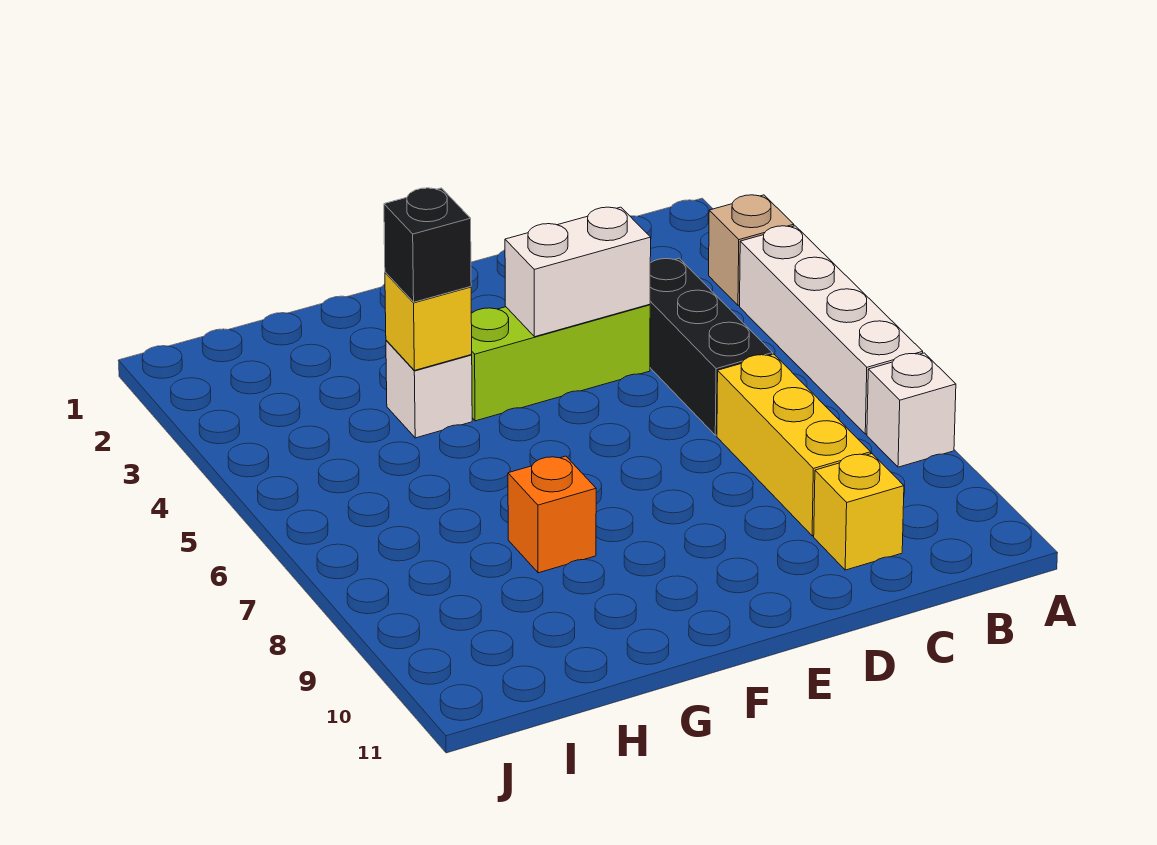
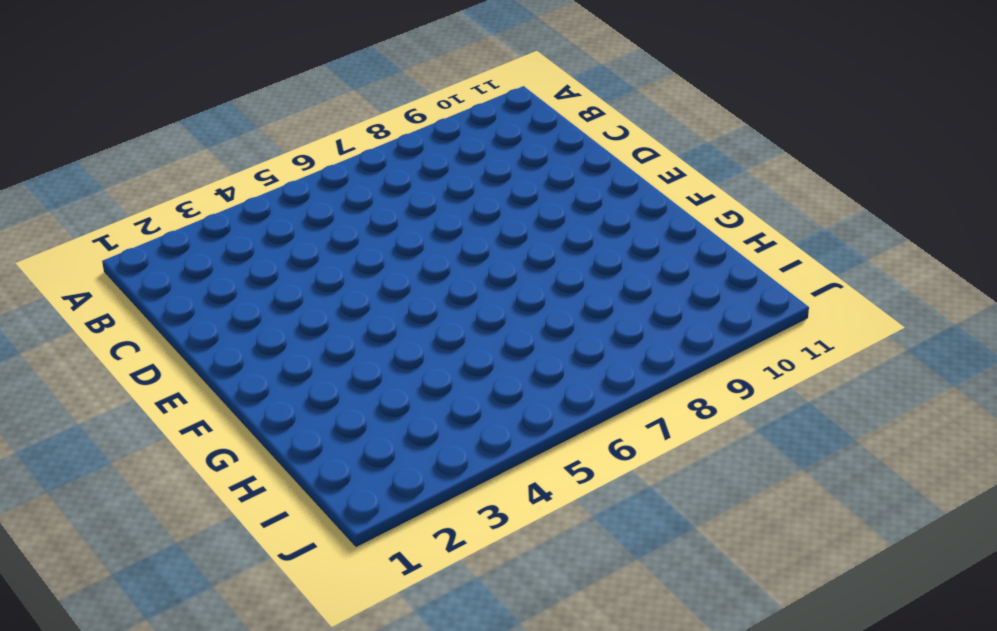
none -> tan 1x1 brick [709,195,794,305]
none -> white 1x4 brick [740,226,923,434]
none -> white 1x1 brick [867,353,956,467]

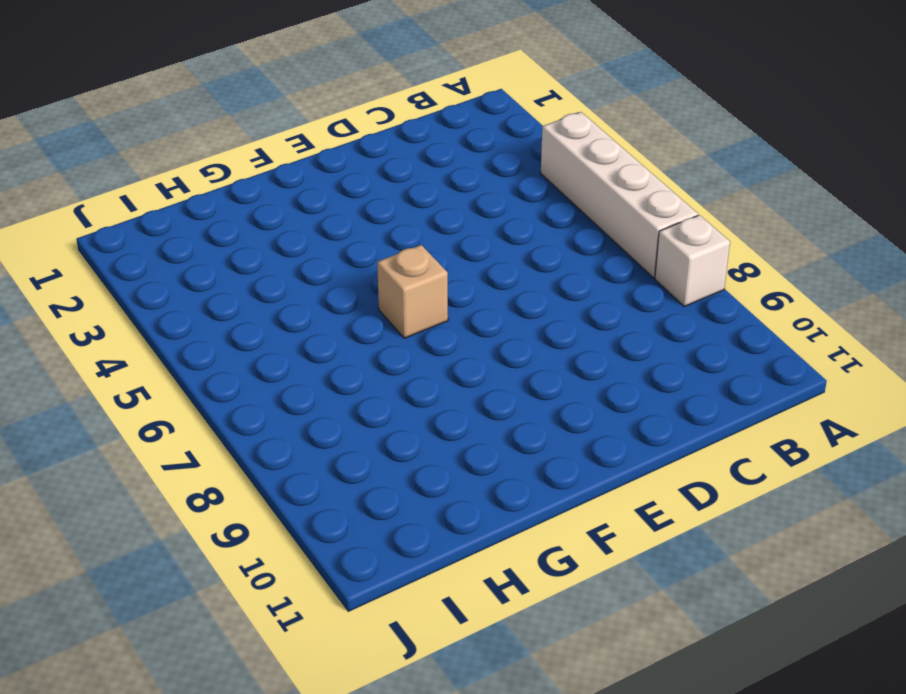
tan 1x1 brick [377,245,448,338] -> tan 1x1 brick moved to [709,195,794,305]
none -> black 1x3 brick [650,258,773,435]
none -> yellow 1x3 brick [717,354,871,536]
none -> yellow 1x1 brick [814,454,904,570]

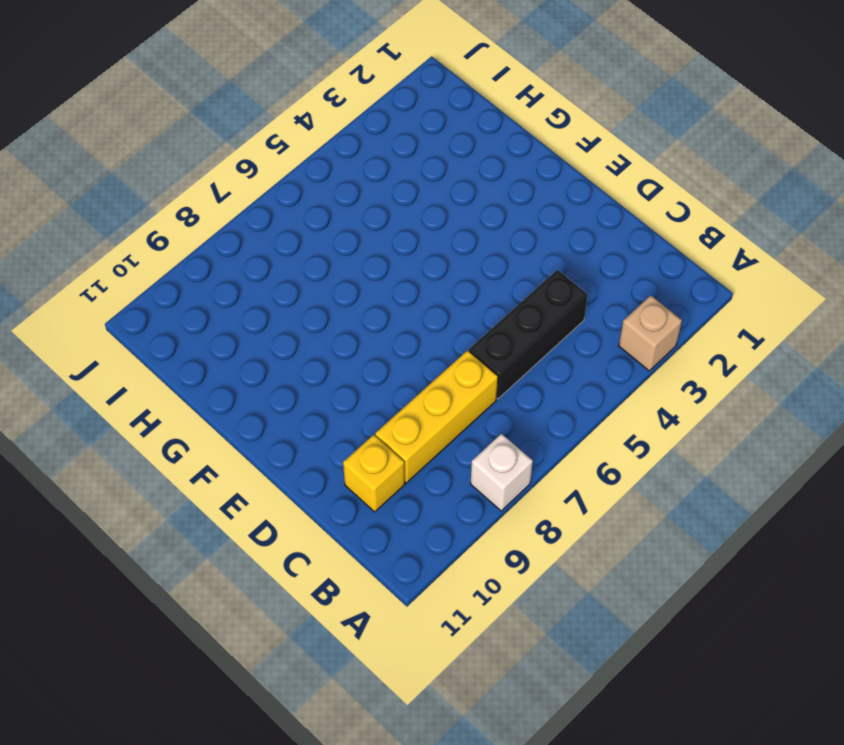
none -> white 1x4 brick [740,226,923,434]
none -> lime 1x3 brick [471,304,650,421]
none -> white 1x1 brick [386,340,472,438]

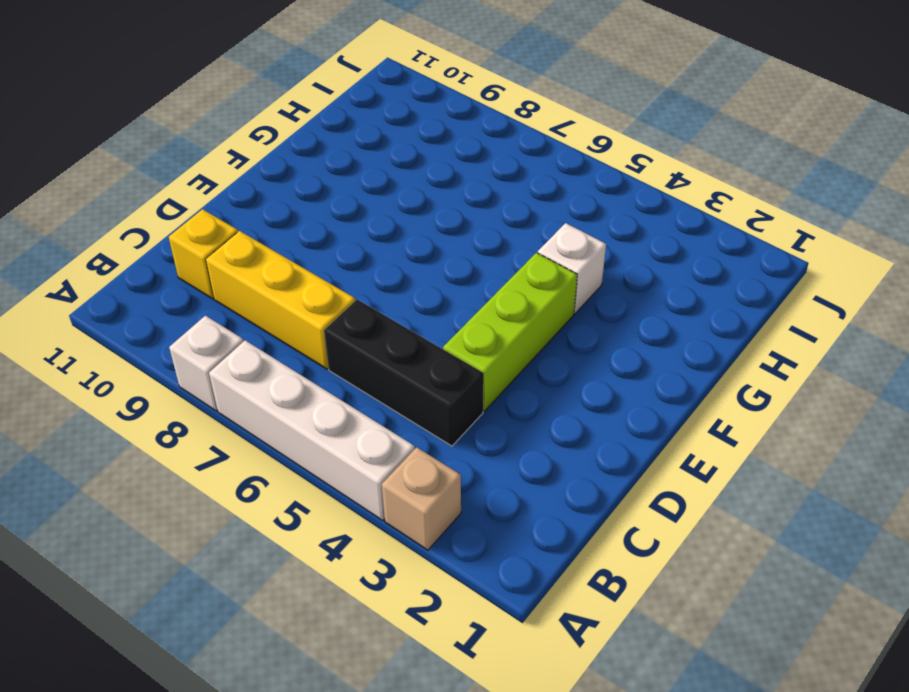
none -> orange 1x1 brick [508,456,596,573]
none -> white 1x2 brick [505,207,651,337]
none -> yellow 1x1 brick [385,272,472,370]

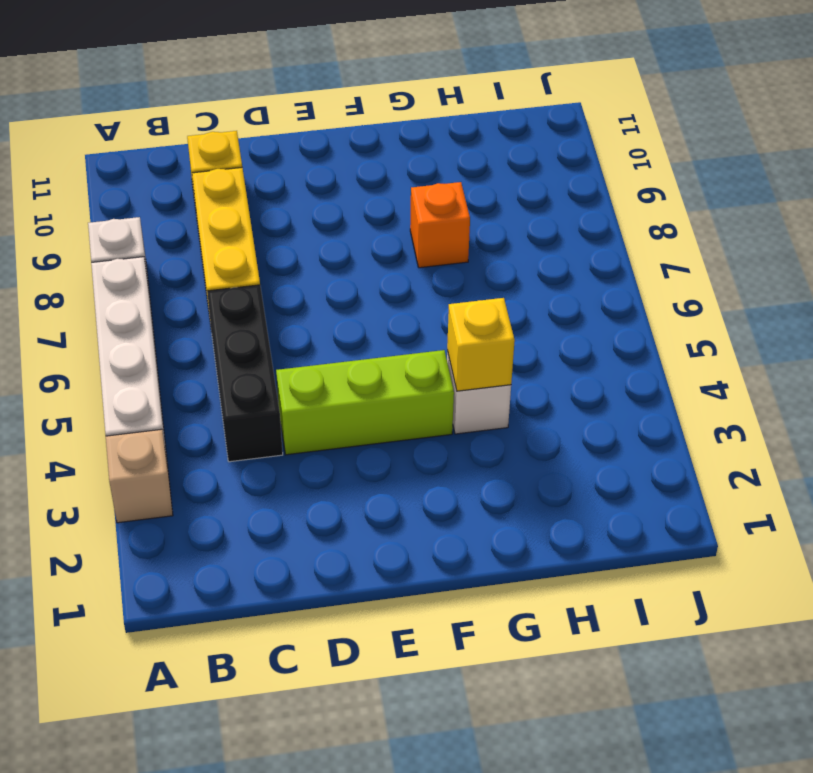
none -> white 1x2 brick [505,207,651,337]
none -> black 1x1 brick [384,188,471,302]

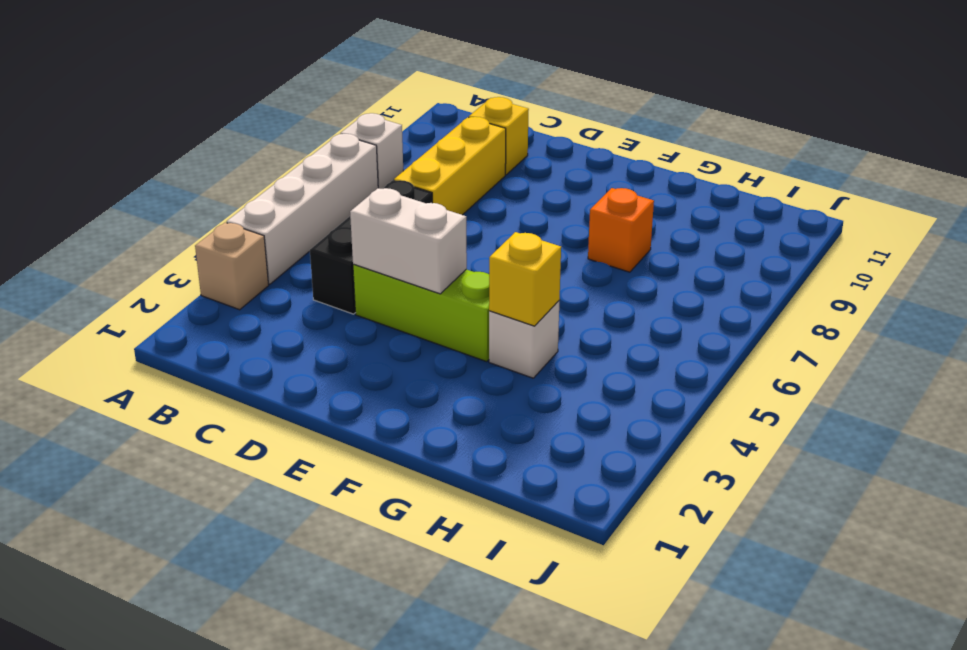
none -> black 1x1 brick [384,188,471,302]

